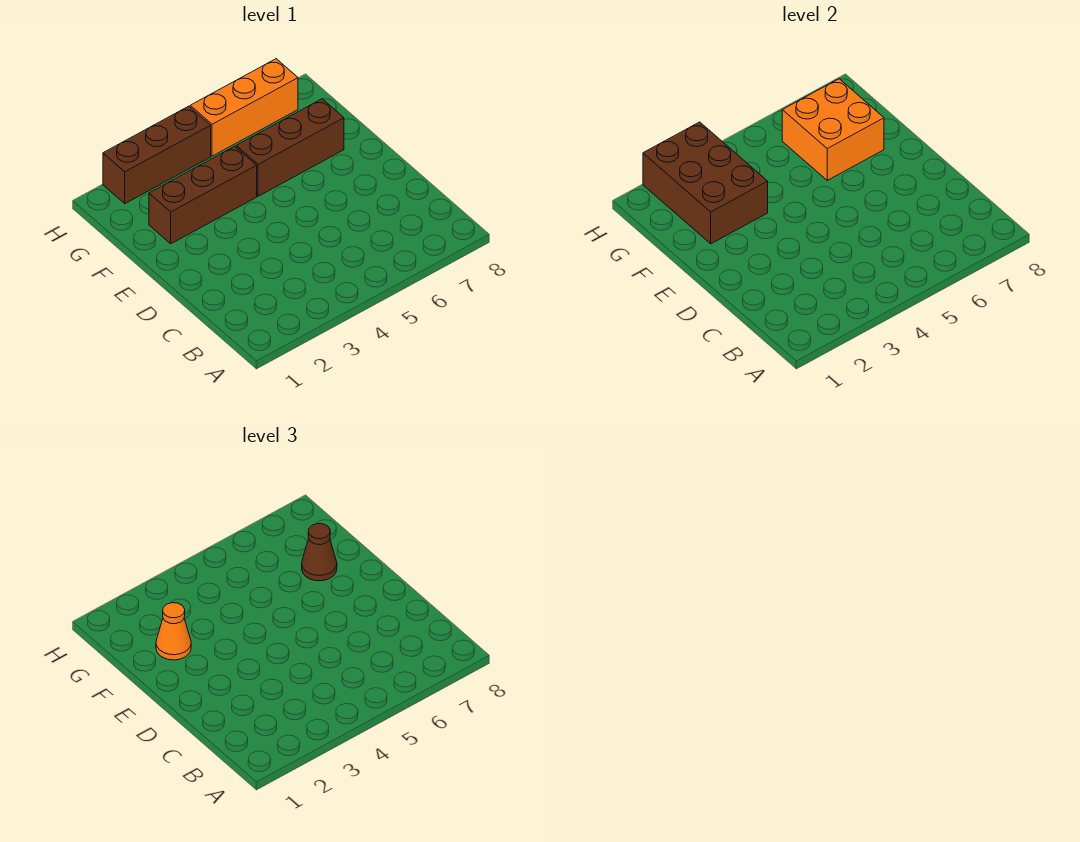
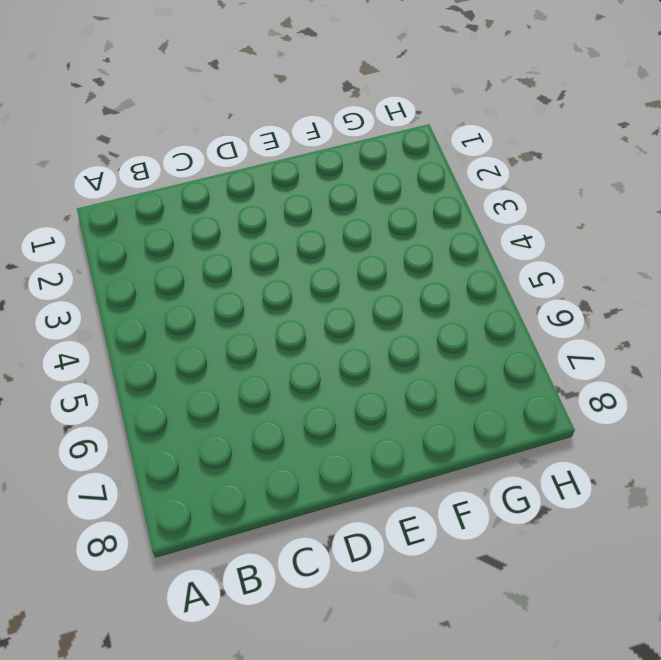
none -> brown 1x3 brick [149,146,257,244]
none -> brown 1x3 brick [236,99,344,196]

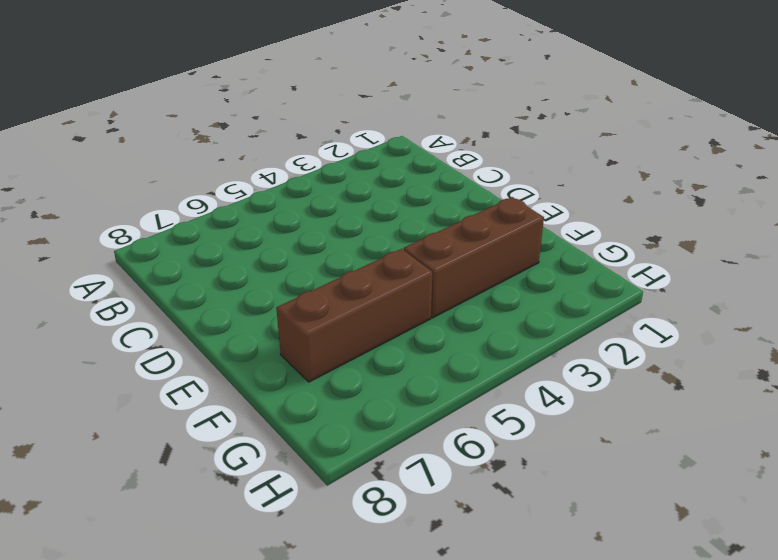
none -> brown 1x3 brick [103,106,211,204]
none -> orange 1x3 brick [190,59,298,156]

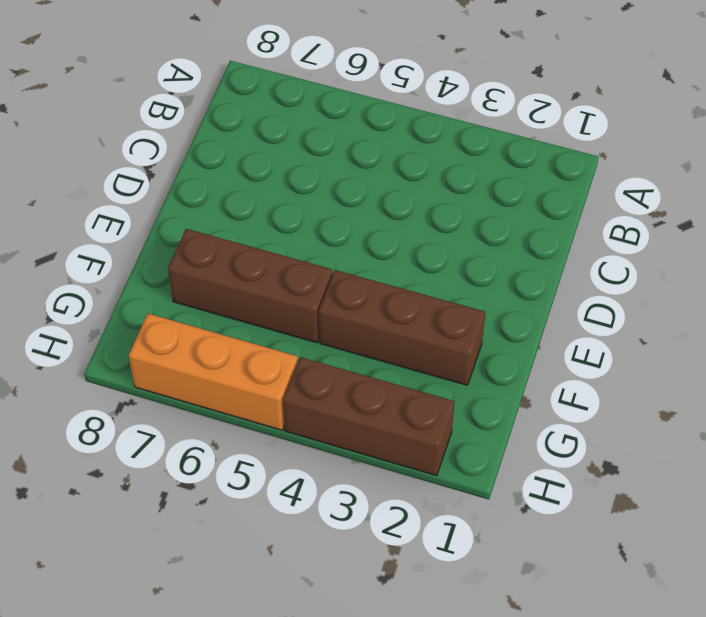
none -> brown 2x3 brick [643,122,768,244]
none -> orange 2x2 brick [782,79,884,180]

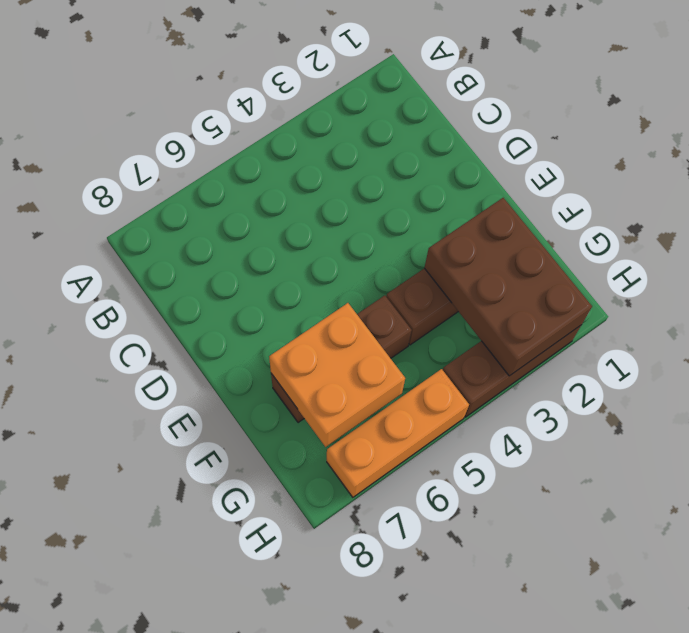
none -> orange 1x1 cone [156,603,191,660]
none -> brown 1x1 cone [302,524,337,581]

